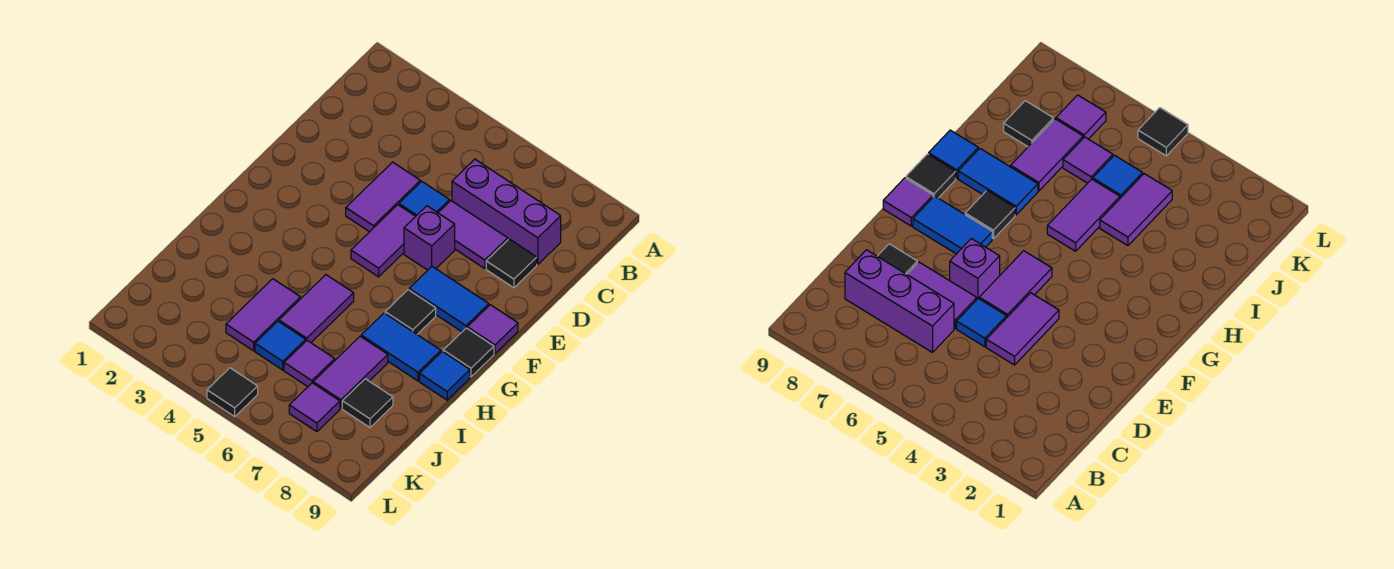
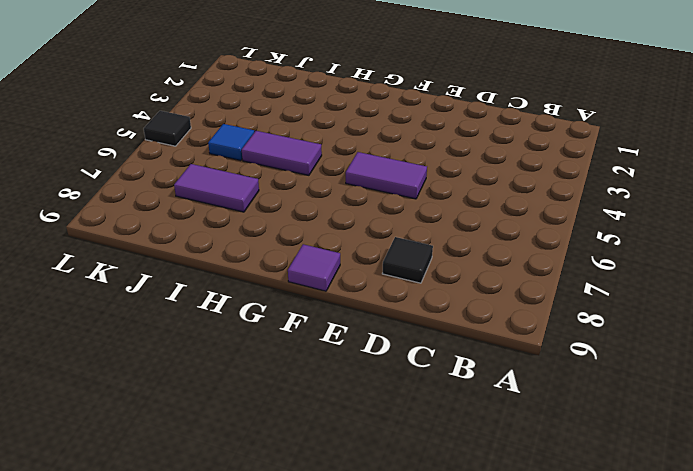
none -> purple 1x3 brick [452,159,561,264]
none -> purple 1x2 tile [346,162,420,232]
none -> blue 1x1 tile [399,181,449,216]

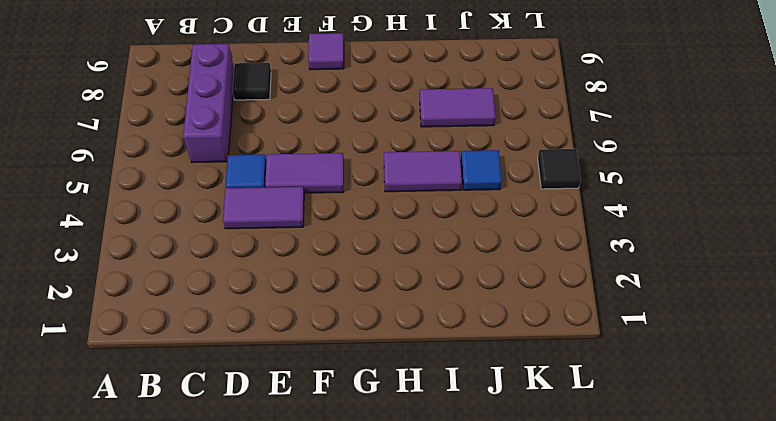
none -> purple 1x2 tile [438,201,508,269]
none -> purple 1x1 brick [404,206,455,270]
none -> blue 1x2 tile [409,267,489,332]

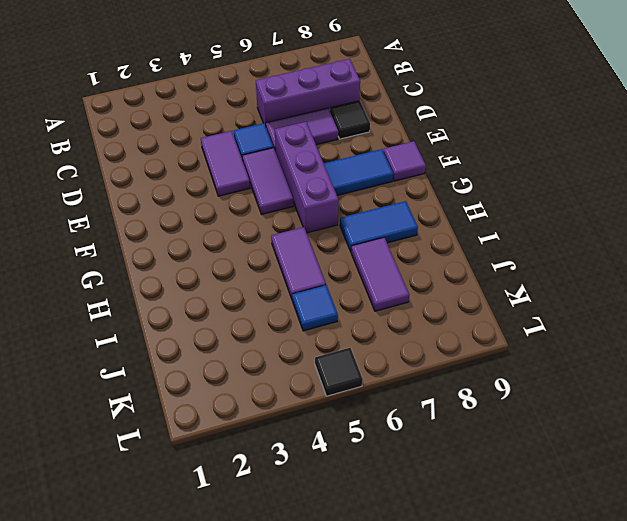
purple 1x3 brick [275,122,339,233] -> purple 1x1 brick [404,206,455,270]
none -> black 1x1 tile [385,290,436,334]
none -> black 1x1 tile [443,328,494,377]
none -> blue 1x1 tile [419,351,470,400]

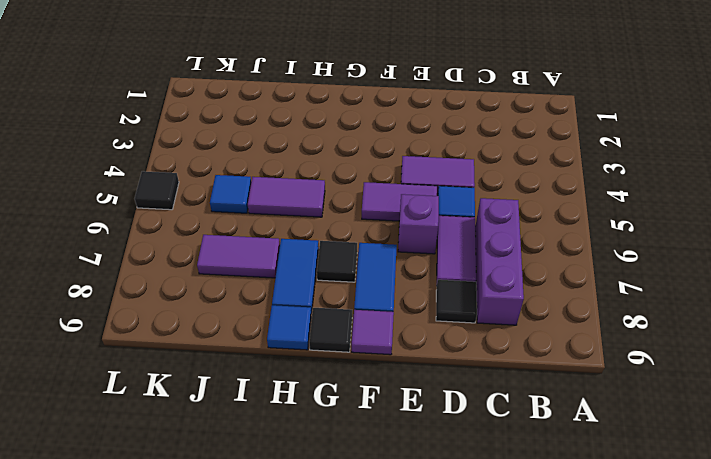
none -> purple 1x2 tile [226,279,300,351]
none -> purple 1x1 tile [284,341,335,387]
none -> black 1x1 tile [342,379,393,427]

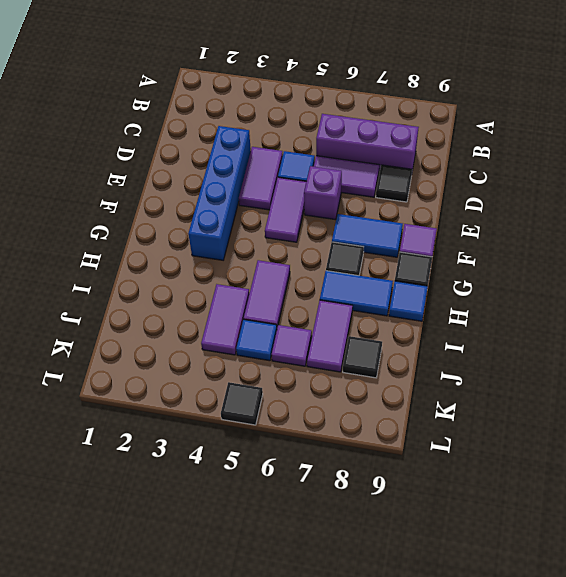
blue 1x4 brick [188,126,251,260] -> none
none -> purple 1x1 tile [289,383,340,432]

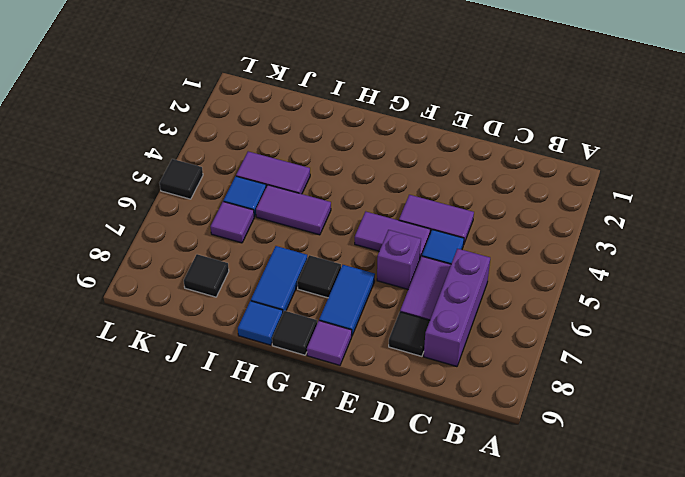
none -> purple 1x2 tile [313,336,388,408]
none -> purple 1x1 tile [289,383,340,432]

